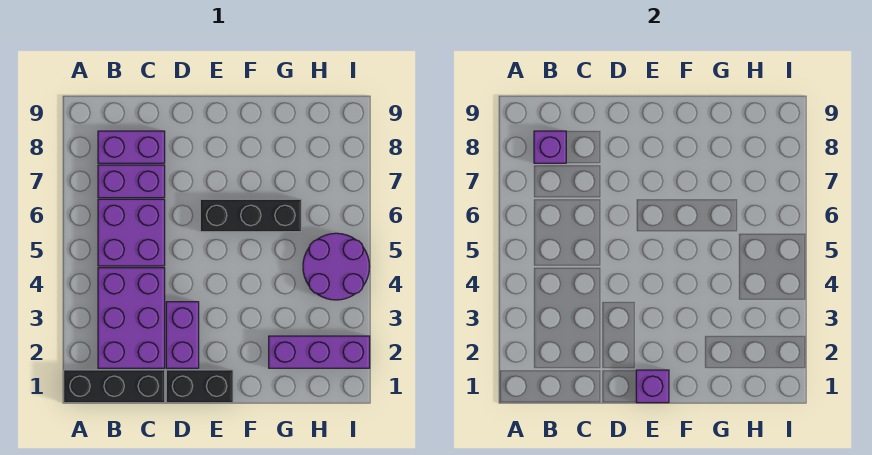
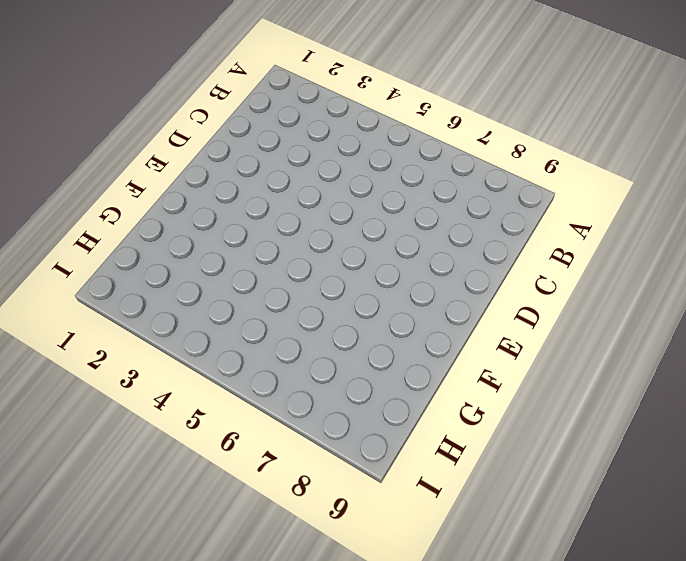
none -> black 1x3 brick [64,370,165,403]
none -> purple 2x3 brick [98,268,165,368]
none -> purple 2x2 brick [98,199,165,266]

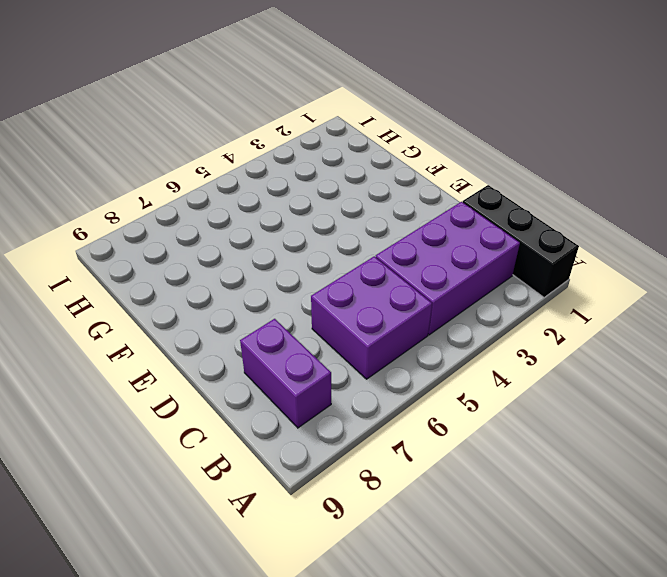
none -> purple 1x2 brick [98,165,165,198]
none -> black 1x2 brick [166,370,233,403]
none -> purple 1x2 brick [166,302,199,368]

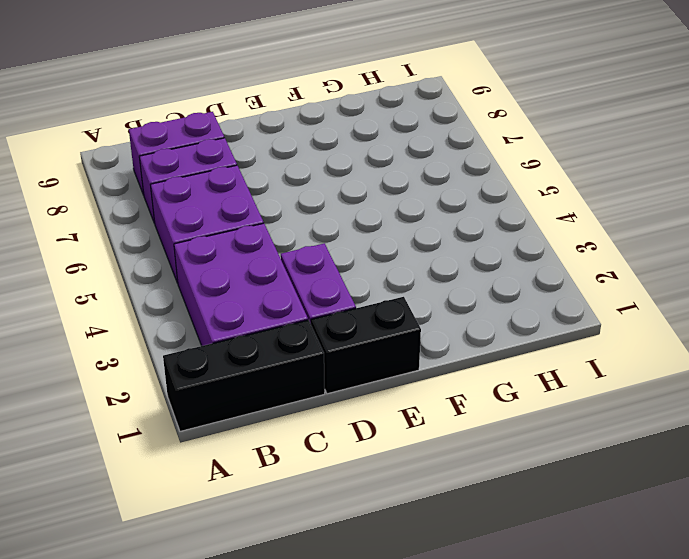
none -> black 1x3 brick [200,199,301,232]
none -> purple 1x3 brick [269,336,370,368]
none -> purple 2x2 round brick [303,233,370,300]

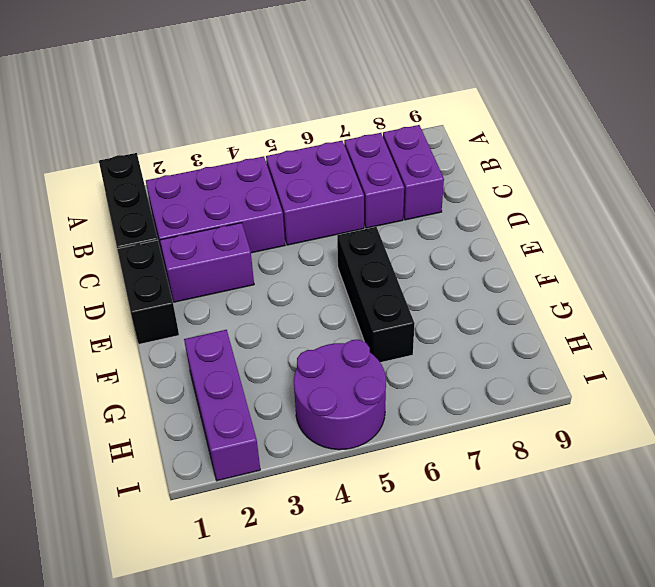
none -> purple 1x1 brick [534,131,566,163]
none -> purple 1x1 brick [636,370,669,403]

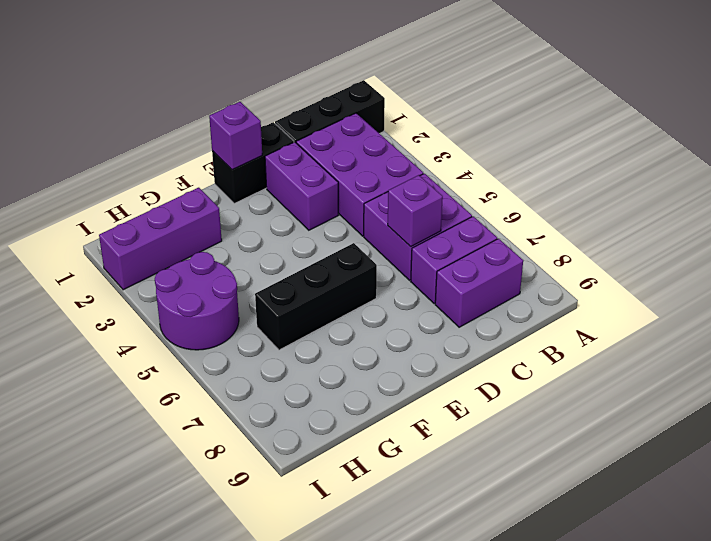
purple 1x1 brick [388,175,443,247] -> purple 1x1 brick moved to [534,131,566,163]

